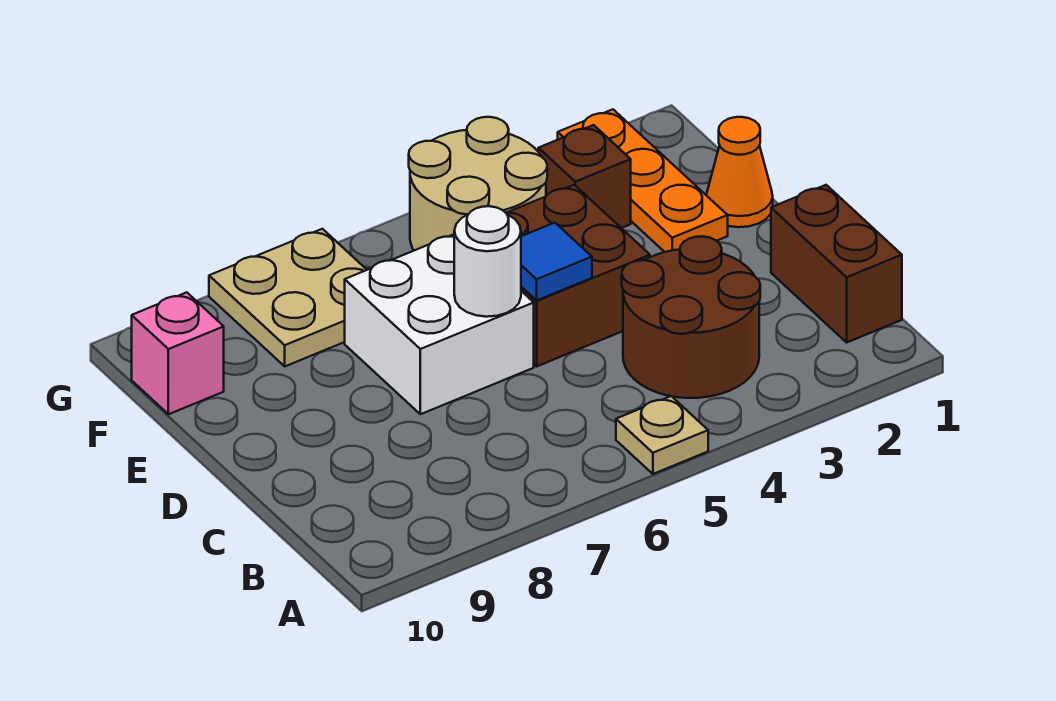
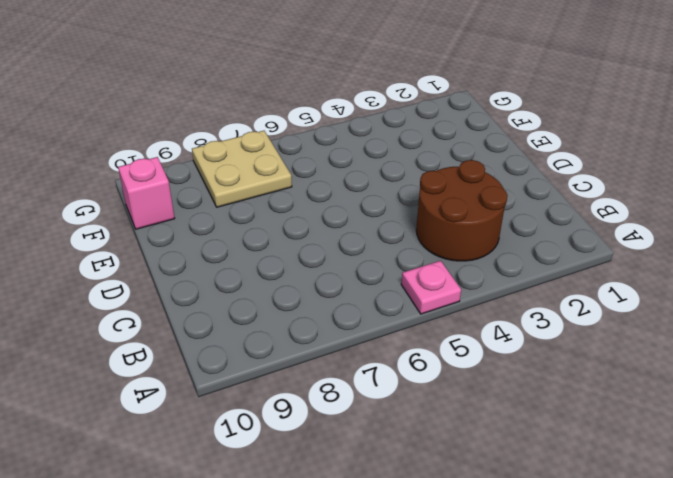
pink 1x1 plate [401,261,461,314] -> tan 1x1 plate [616,396,708,474]
none -> brown 1x2 brick [771,185,902,342]
none -> brown 2x2 brick [506,185,650,366]
none -> white 2x2 brick [345,234,534,414]

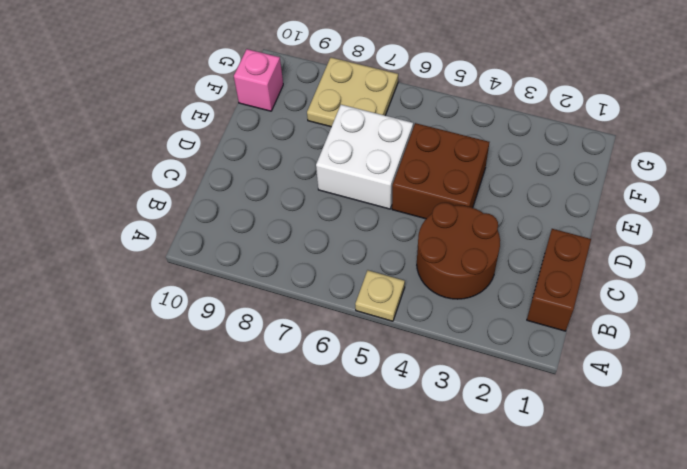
none -> orange 1x1 cone [706,117,773,227]
none -> orange 1x3 plate [558,109,728,252]
none -> brown 1x1 brick [538,125,631,228]

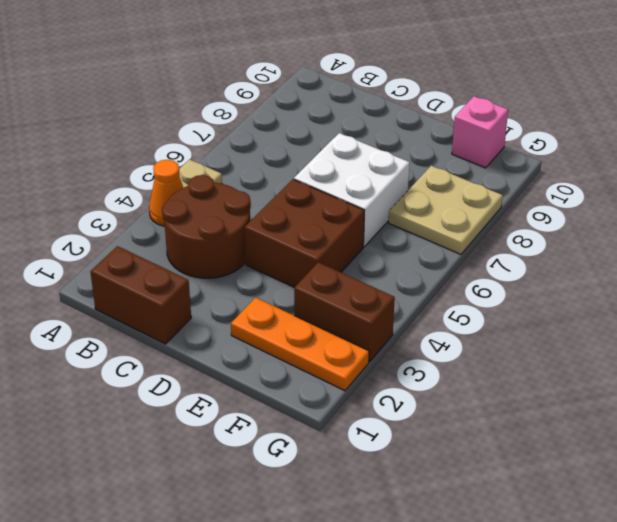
orange 1x1 cone [149,160,183,226] -> orange 1x1 cone moved to [706,117,773,227]
brown 1x2 brick [294,262,395,362] -> brown 1x1 brick [538,125,631,228]
none -> tan 2x2 round brick [409,117,547,250]
none -> blue 1x1 tile [521,223,592,300]
none -> white 1x1 round brick [454,206,521,317]

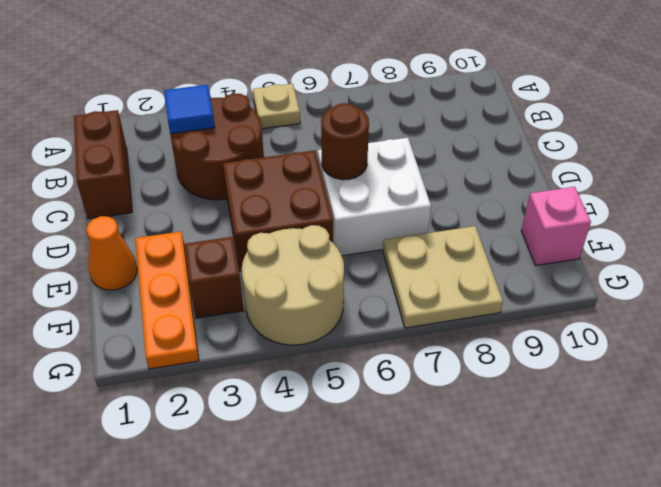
blue 1x1 tile [164,85,215,134] -> blue 1x1 tile moved to [521,223,592,300]
brown 1x1 round brick [321,103,369,180] -> white 1x1 round brick [454,206,521,317]

